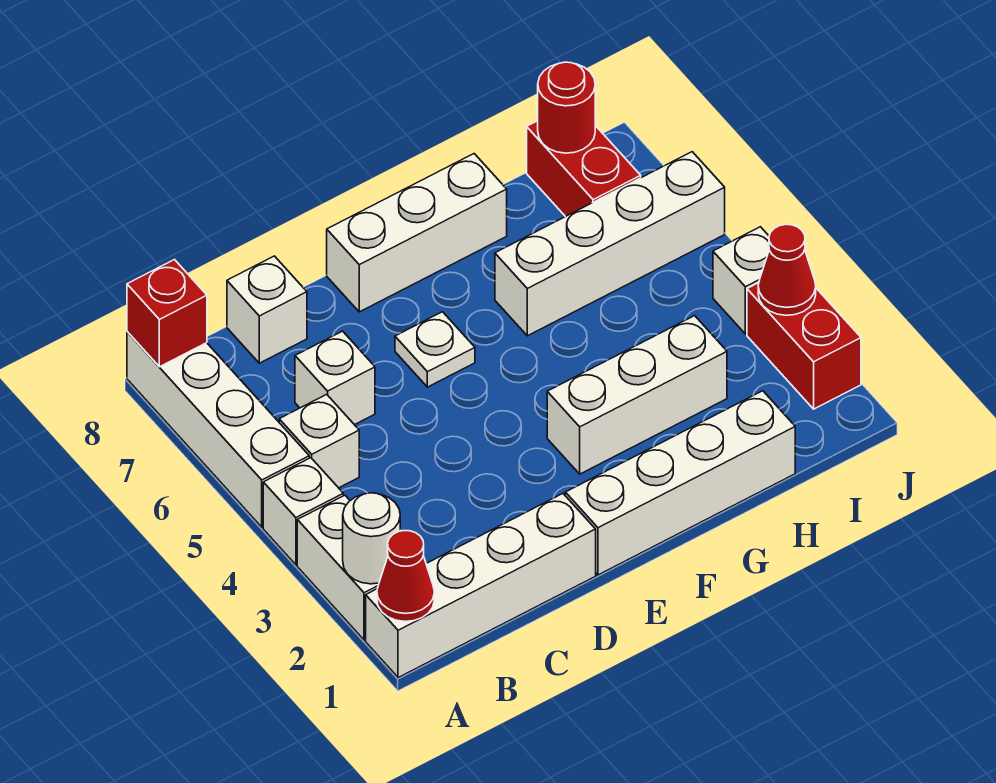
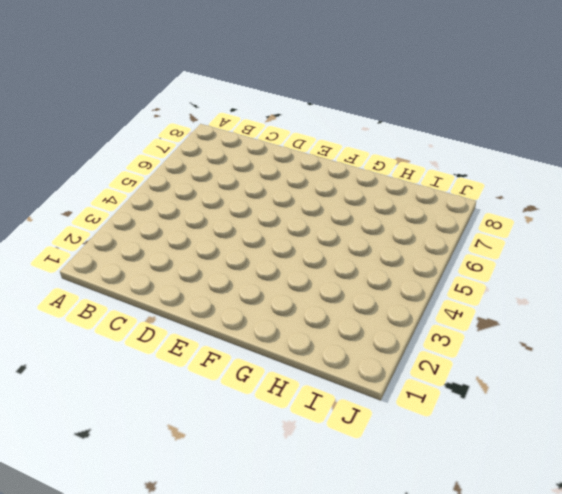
none -> white 1x4 brick [366,494,596,678]
none -> white 1x2 brick [297,495,379,640]
none -> white 1x1 brick [263,458,343,565]

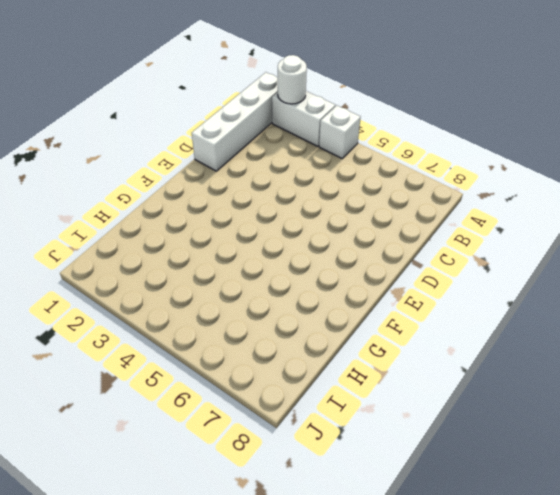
none -> white 1x4 brick [127,332,309,527]
none -> white 1x1 brick [279,394,359,488]
none -> white 1x1 brick [295,331,375,425]

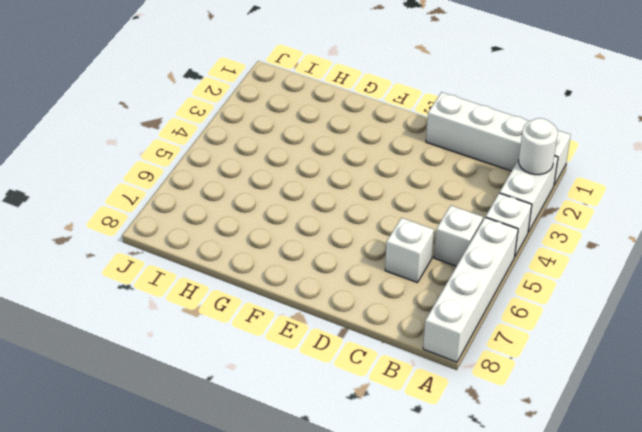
none -> white 1x1 brick [227,256,307,363]
none -> white 1x4 brick [565,391,795,575]
none -> white 1x1 plate [395,312,475,387]

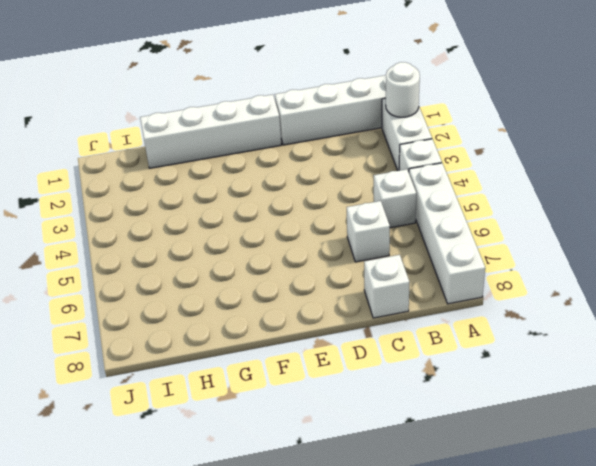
none -> white 1x1 plate [395,312,475,387]
none -> white 1x3 brick [327,154,507,312]
none -> white 1x3 brick [547,316,727,474]

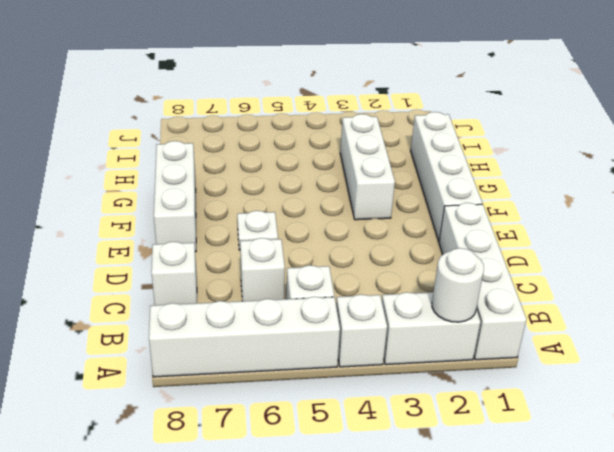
none -> white 1x4 brick [495,152,725,336]
none -> red 1x2 brick [527,121,641,217]
none -> red 1x2 brick [747,283,861,409]

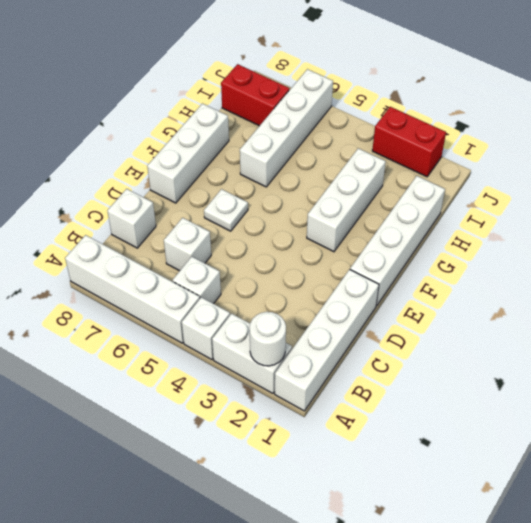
none -> white 1x1 brick [713,227,769,334]
none -> red 1x1 cone [377,531,434,621]
none -> red 1x1 brick [127,260,207,367]

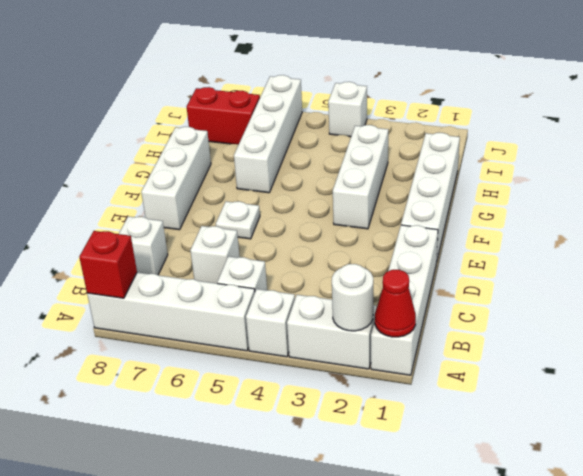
none -> red 1x2 brick [747,283,861,409]
none -> red 1x1 round brick [538,62,595,153]
none -> red 1x1 cone [758,224,816,315]

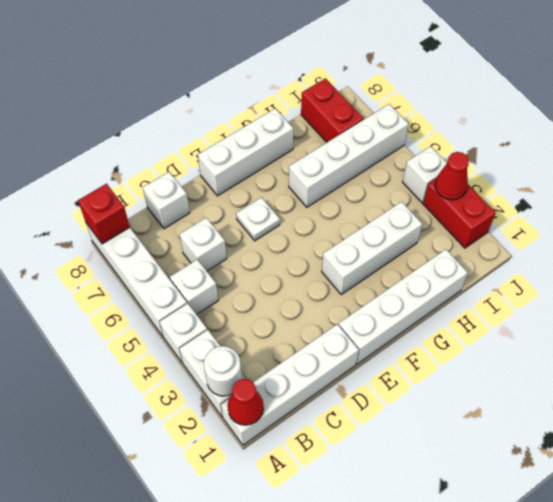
none -> red 1x1 round brick [538,62,595,153]

